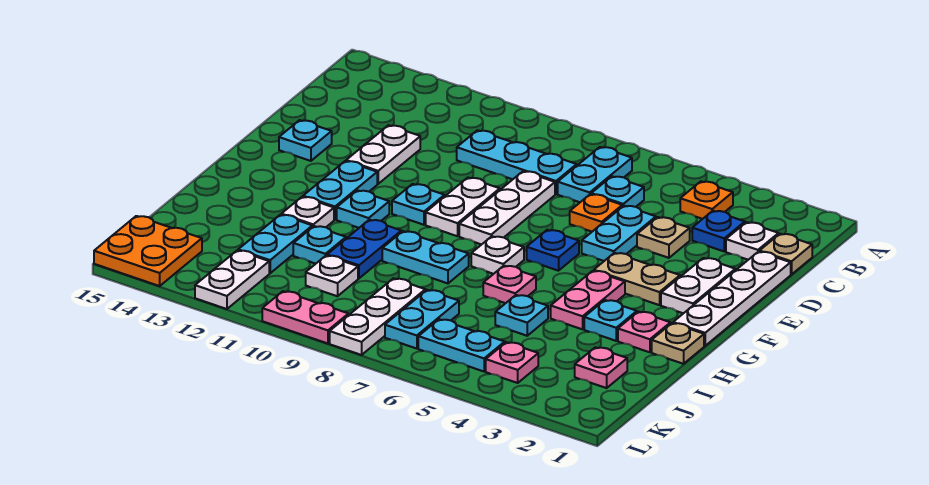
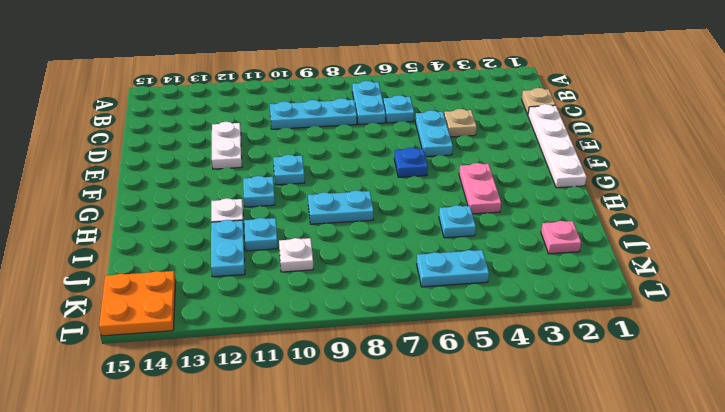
none -> orange 1x1 plate [680,181,733,219]
none -> white 1x1 plate [726,222,779,260]
none -> blue 1x1 plate [692,211,745,251]
none -> orange 1x1 plate [570,194,622,232]

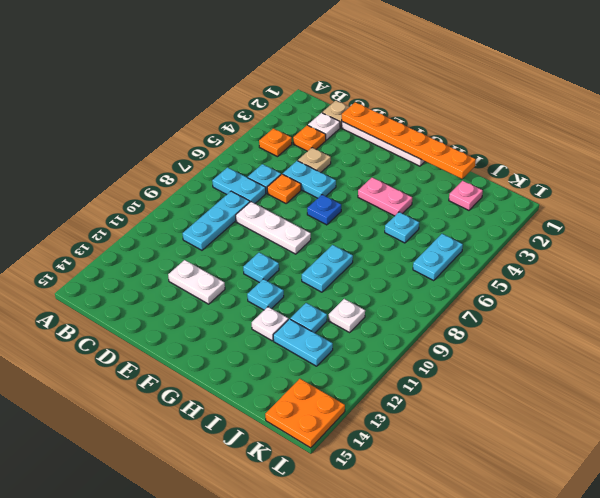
orange 1x1 plate [293,125,326,151] -> blue 1x1 plate [692,211,745,251]
orange 1x6 plate [342,102,476,179] -> none
none -> white 1x2 plate [661,258,735,313]
none -> white 1x2 plate [426,178,500,236]
none -> cyan 1x1 plate [279,120,332,161]
none -> tan 1x2 plate [594,253,680,305]

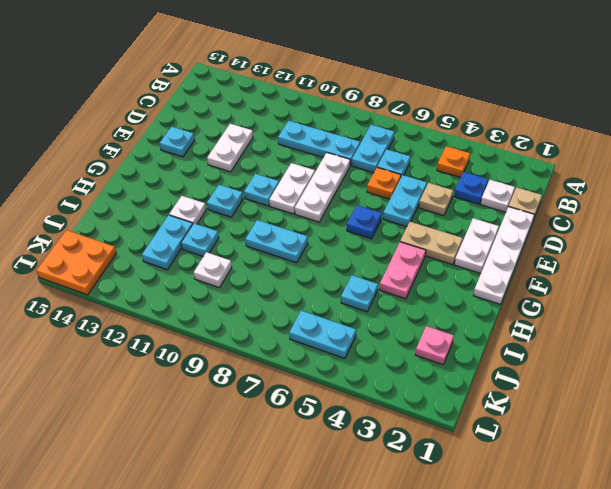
none -> cyan 1x2 plate [303,161,377,220]
none -> white 1x1 plate [471,236,524,274]
none -> tan 1x1 plate [652,323,704,364]
none -> pink 1x1 plate [618,312,671,352]

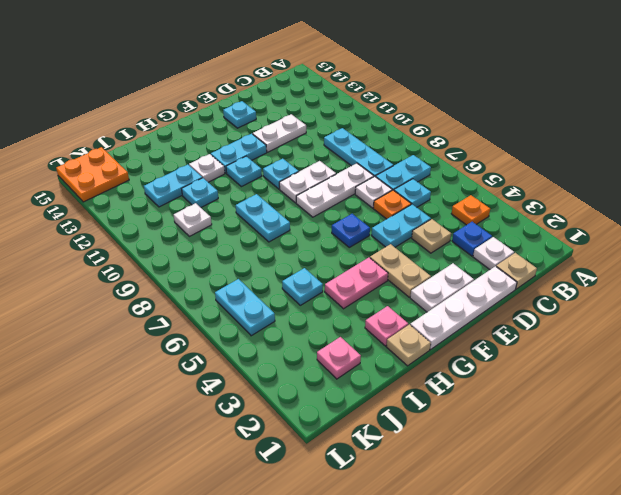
white 1x1 plate [355,176,392,208] -> white 1x1 plate moved to [471,236,524,274]
none -> cyan 1x1 plate [584,300,637,341]
none -> pink 1x1 plate [483,266,536,303]
none -> blue 1x2 plate [327,220,401,278]
none -> cyan 1x2 plate [385,290,459,349]

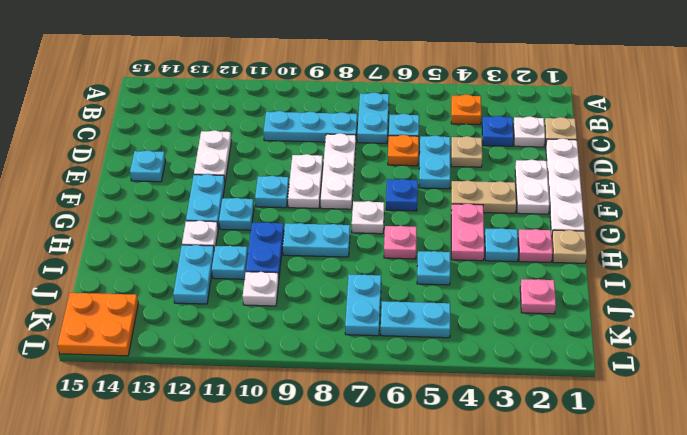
none -> white 1x3 plate [330,278,425,355]
none -> pink 1x1 plate [486,342,538,383]
none -> white 1x2 plate [195,250,269,309]
none -> pink 1x2 plate [262,291,349,343]

